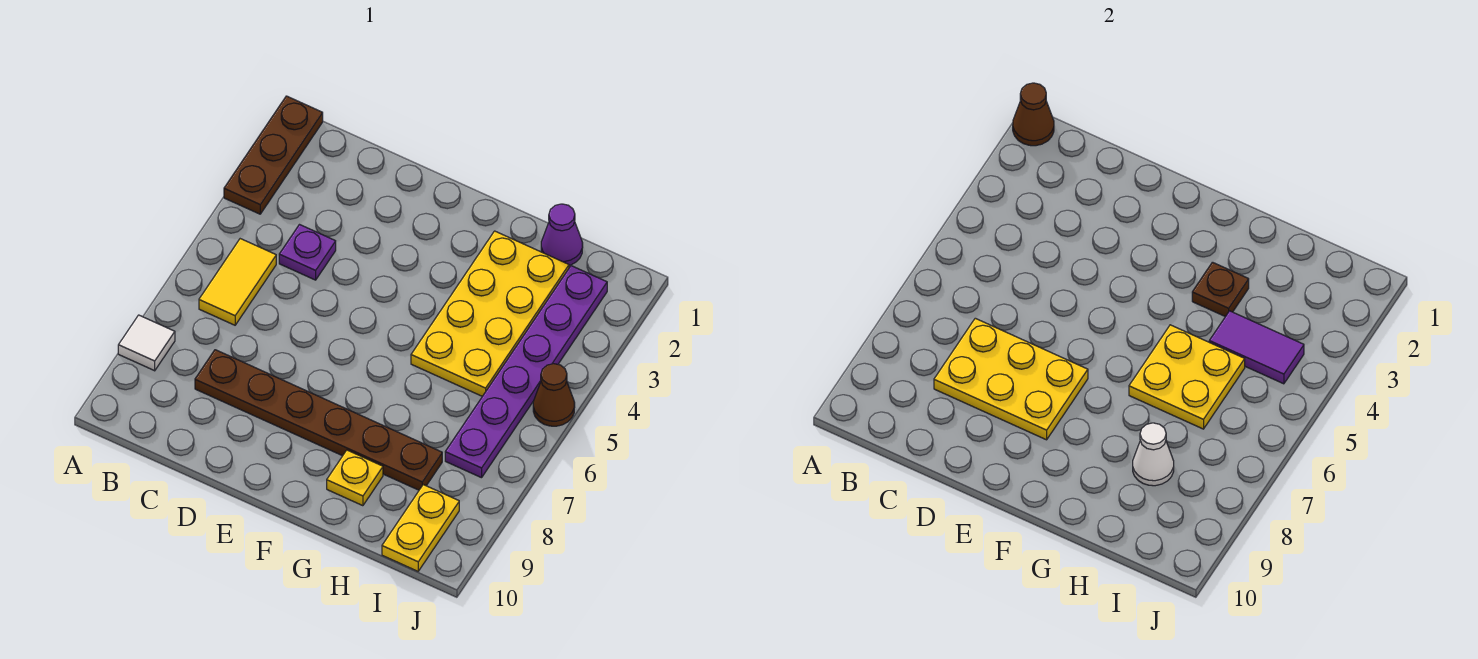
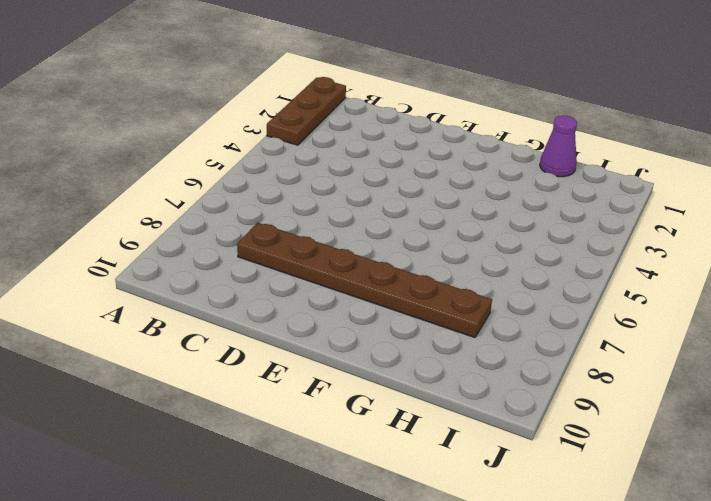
none -> white 1x1 tile [118,315,175,371]
none -> yellow 1x2 tile [199,239,276,325]
none -> purple 1x1 plate [279,225,336,280]

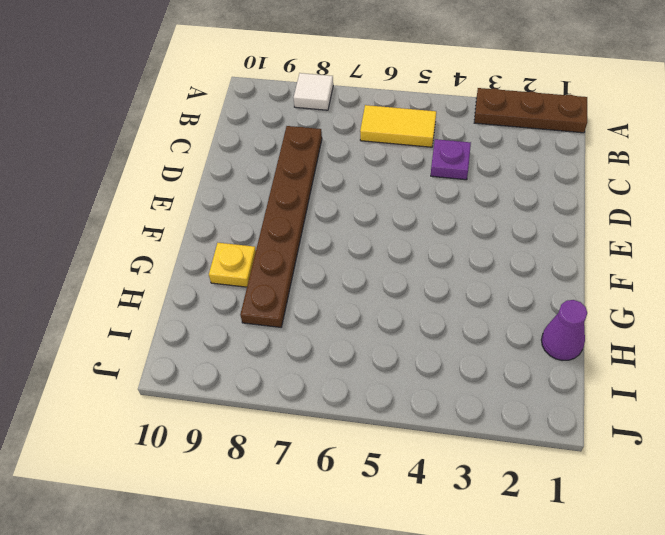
none -> yellow 2x4 plate [411,231,569,396]
none -> purple 1x6 plate [445,266,607,478]
none -> yellow 1x2 plate [382,485,459,571]

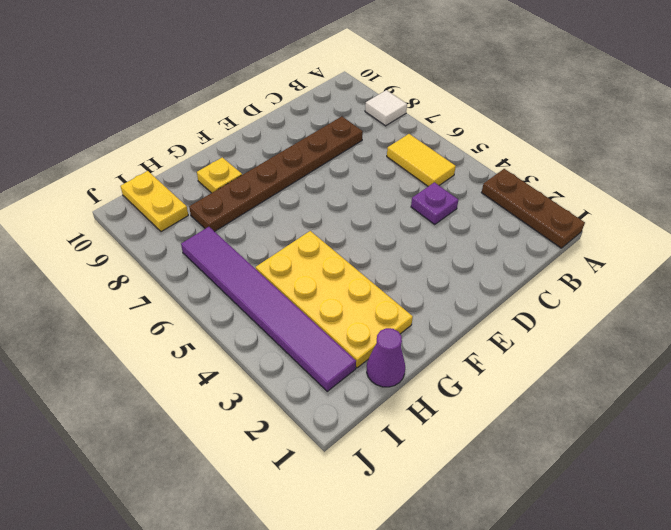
purple 1x6 tile [181,227,356,391] -> purple 1x6 plate [445,266,607,478]
none -> brown 1x1 cone [533,364,575,426]
none -> brown 1x1 cone [1013,83,1054,146]
none -> yellow 2x3 plate [934,318,1088,440]

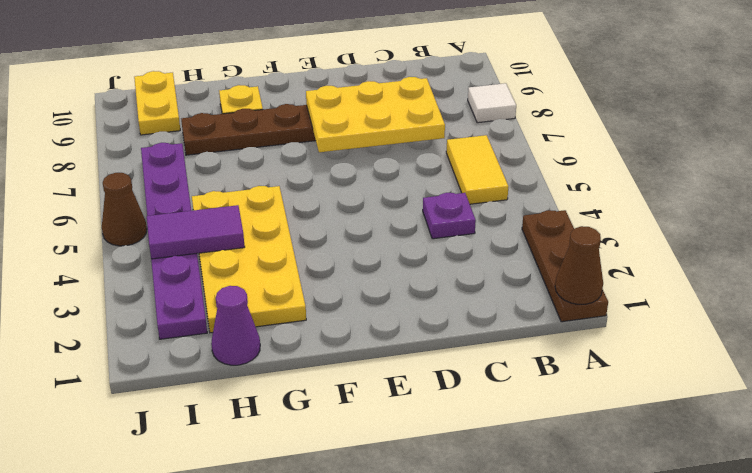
none -> brown 1x1 plate [1192,262,1249,317]
none -> yellow 2x2 plate [1129,325,1245,429]
none -> white 1x1 cone [1133,423,1174,486]

